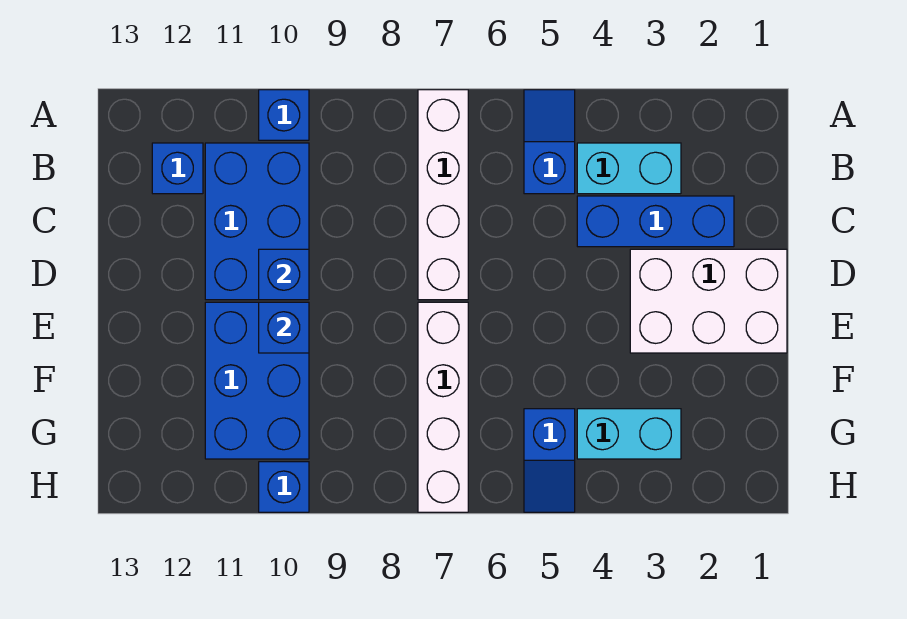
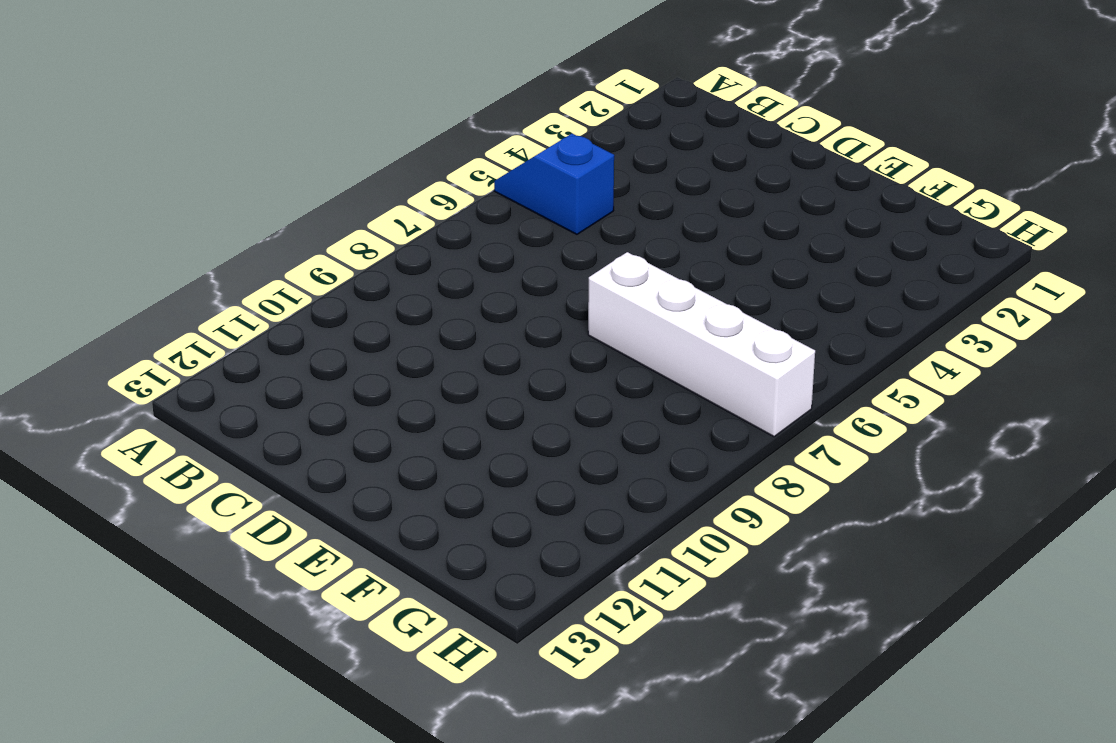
none -> white 1x4 brick [418,90,468,300]
none -> blue 1x1 brick [259,90,309,140]
none -> cyan 1x2 brick [577,143,681,194]

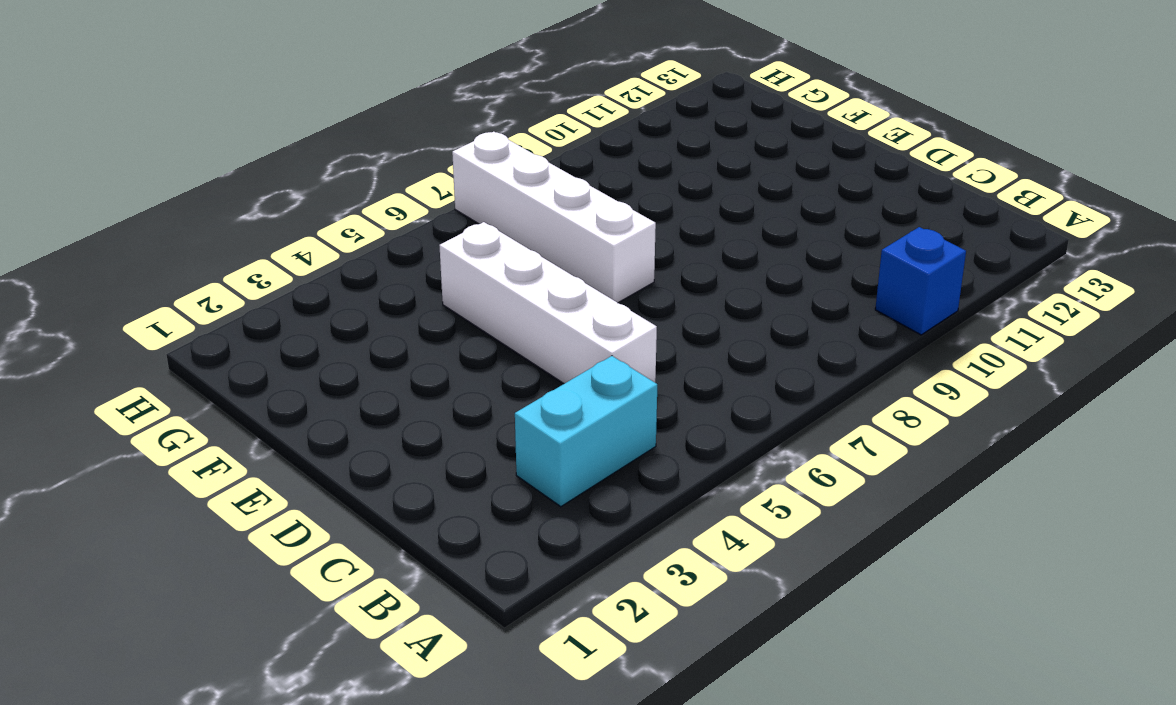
white 1x4 brick [439,222,657,384] -> white 1x4 brick moved to [418,90,468,300]
none -> blue 1x2 slope [524,90,575,194]
none -> blue 2x3 brick [205,143,309,300]
none -> blue 1x1 brick [152,143,203,194]

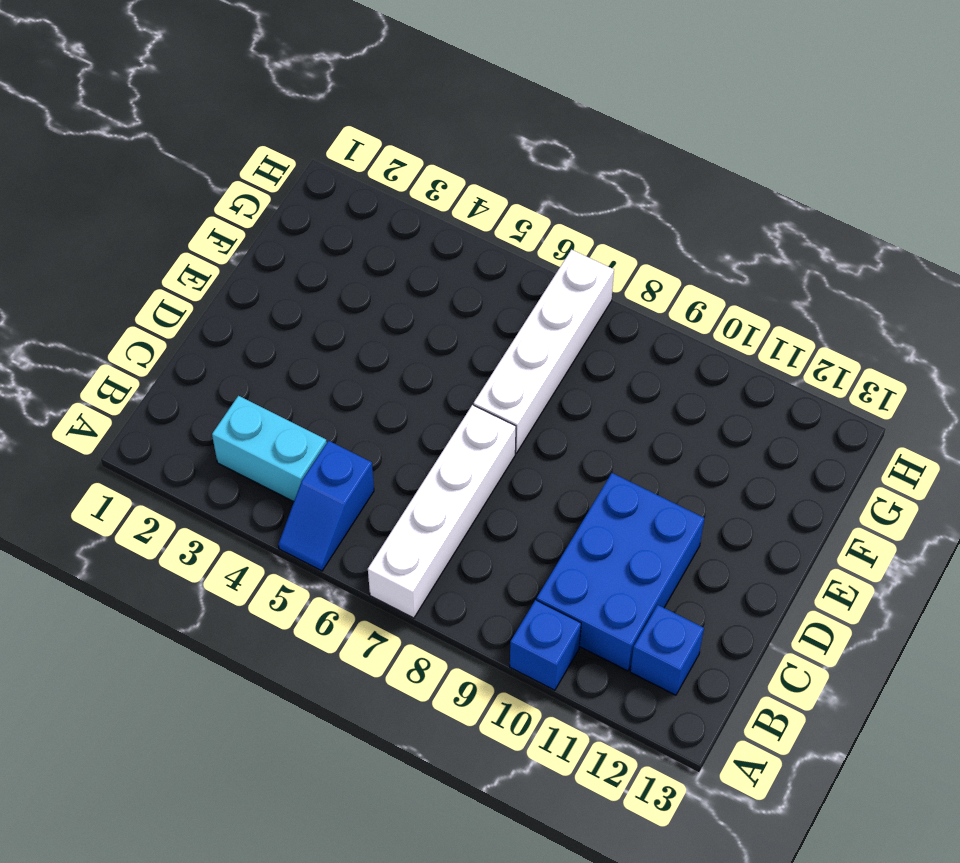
none -> blue 1x3 brick [577,196,734,247]
none -> white 2x3 brick [630,249,787,353]
none -> blue 2x3 brick [205,302,309,459]

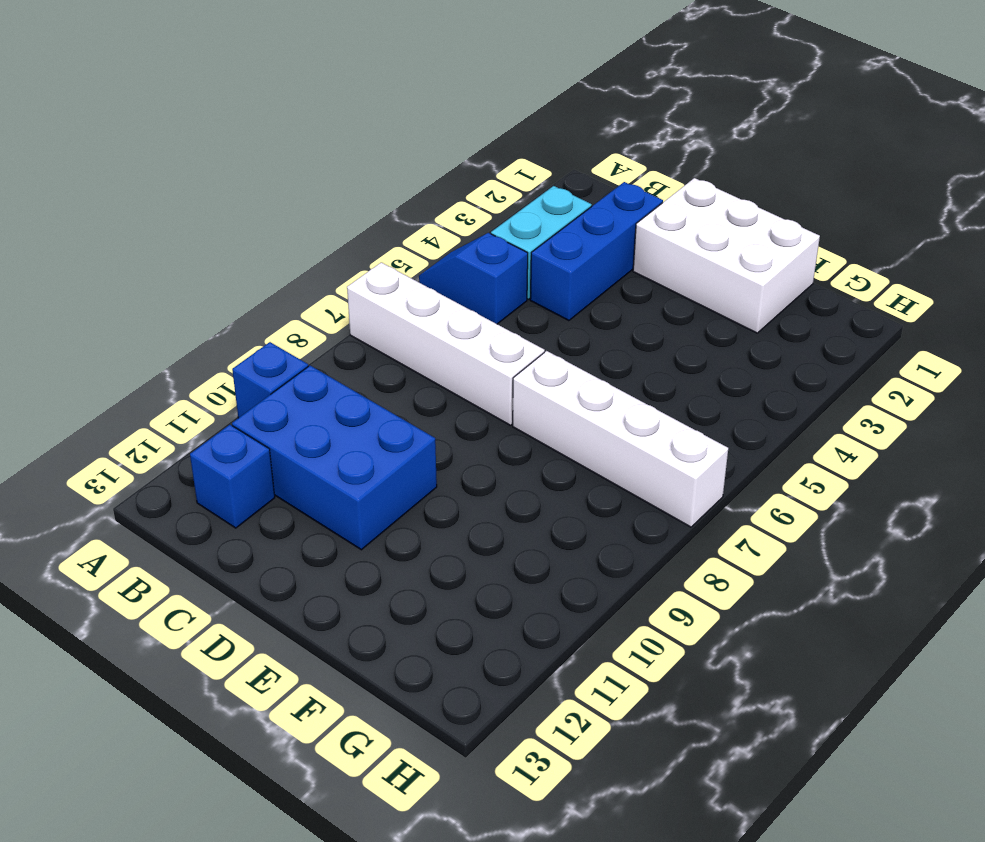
white 2x3 brick [633,178,820,333] -> white 2x3 brick turned to [630,249,787,353]
none -> blue 2x3 brick [205,302,309,459]
none -> cyan 1x2 brick [577,409,681,459]
none -> blue 1x2 slope [524,409,575,512]

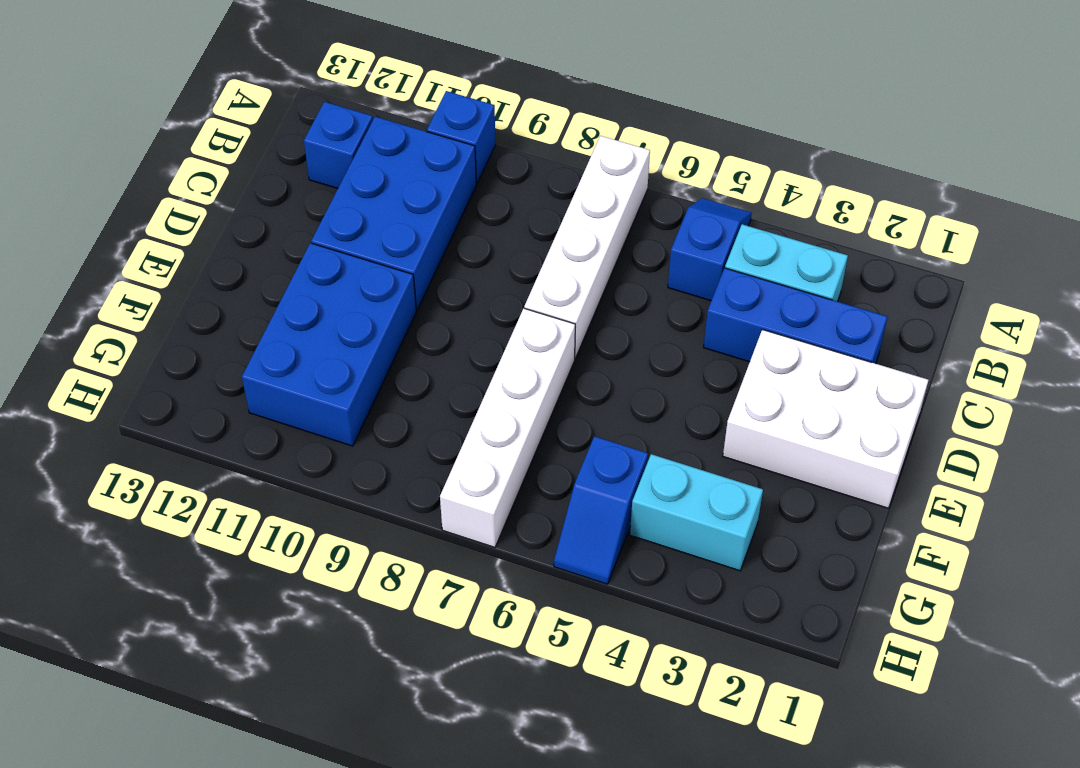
none -> blue 1x1 brick [259,462,309,512]
none -> blue 1x1 brick [259,249,309,300]
none -> blue 1x1 brick [259,302,309,353]

